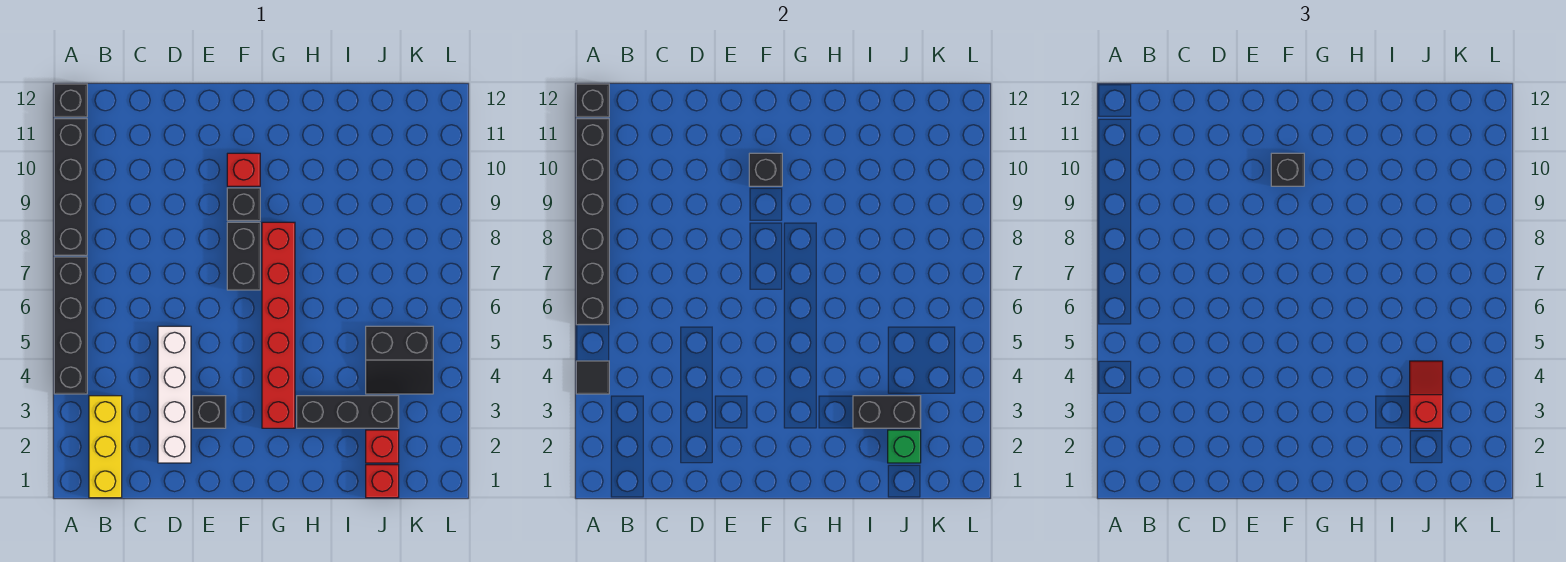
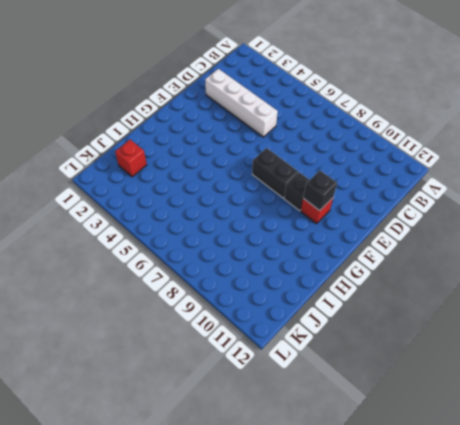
none -> black 1x4 brick [54,257,87,394]
none -> black 1x4 brick [54,119,87,255]
none -> black 1x1 brick [54,84,87,117]

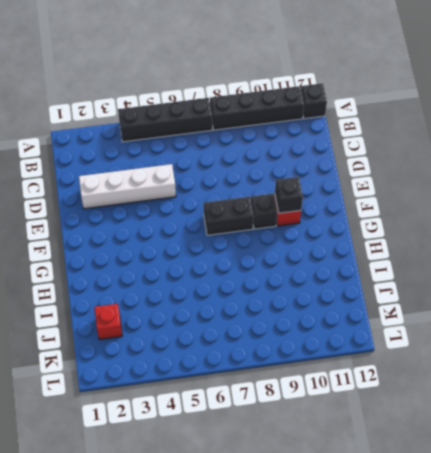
none -> yellow 1x3 brick [89,396,122,498]
none -> black 1x1 brick [193,396,226,428]
none -> red 1x6 brick [262,222,295,428]

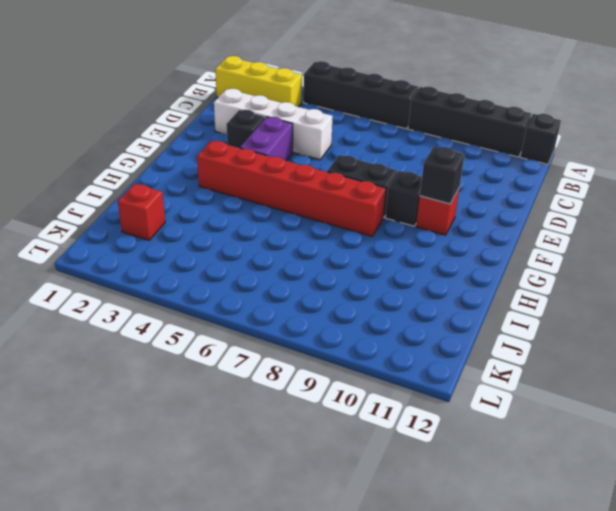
purple 1x2 brick [240,117,293,161] -> none
none -> black 1x3 brick [297,396,399,428]
none -> red 1x1 brick [366,465,399,498]
none -> black 2x2 slope [366,326,433,394]

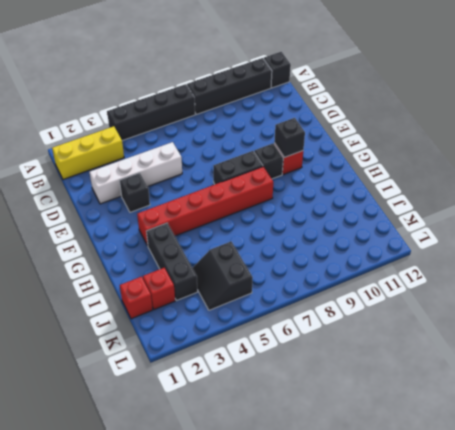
none -> black 1x1 tile [576,361,609,394]
none -> black 1x6 brick [576,119,609,325]
none -> black 1x1 brick [576,84,609,117]

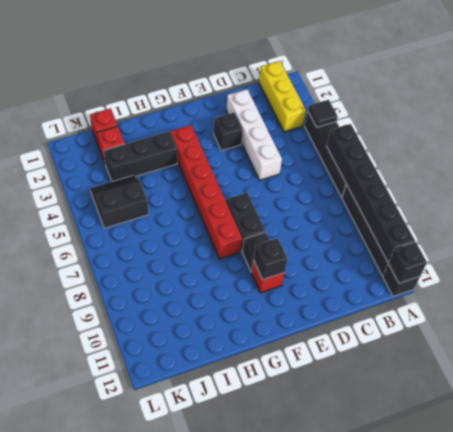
none -> black 1x2 brick [853,396,921,428]
none -> green 1x1 brick [888,430,921,463]
none -> black 1x1 brick [1271,153,1304,186]

